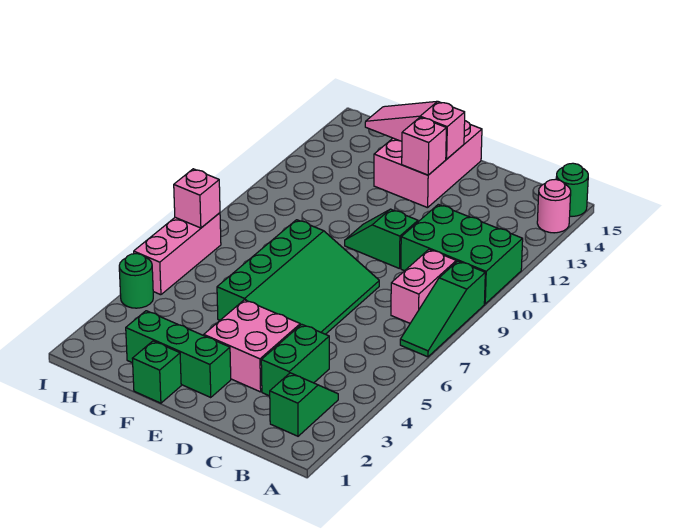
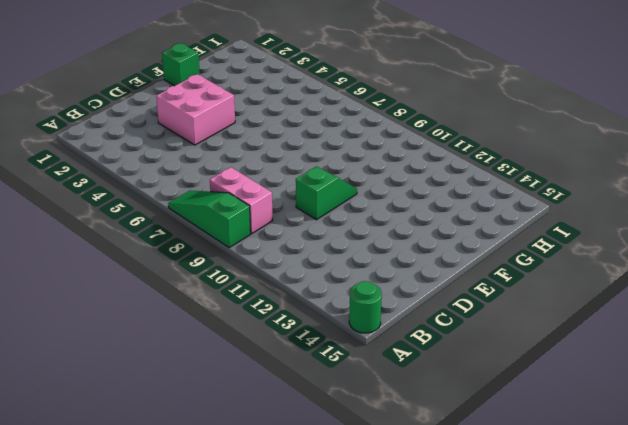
none -> green 2x3 brick [401,204,523,304]
none -> pink 1x1 round brick [537,179,571,233]
none -> green 1x2 slope [270,373,338,436]

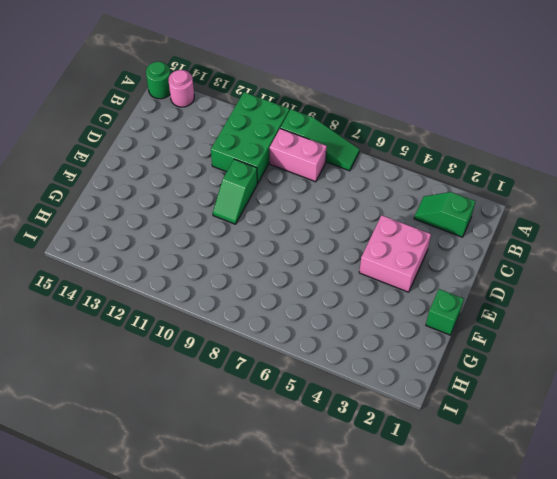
none -> green 1x2 brick [261,324,329,396]
none -> green 3x4 slope [217,220,379,334]
none -> green 1x3 brick [126,311,231,398]

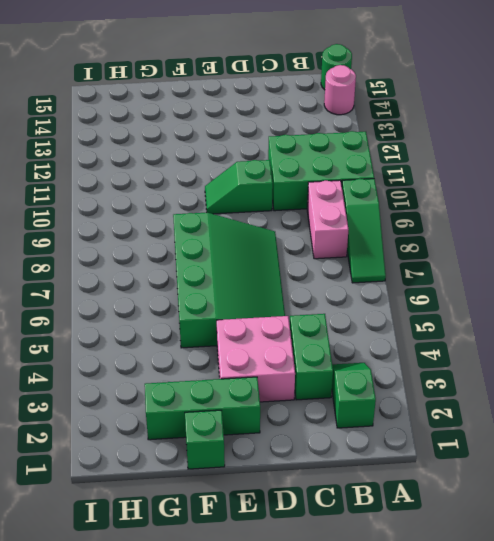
none -> pink 2x3 brick [374,121,482,208]
none -> green 1x1 round brick [119,254,153,308]
none -> pink 1x3 brick [134,213,221,295]

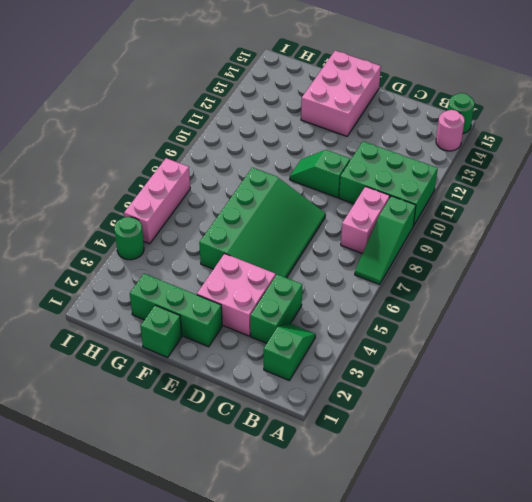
none -> pink 1x1 brick [402,117,446,175]
none -> pink 1x3 slope [365,101,465,159]
none -> pink 1x1 brick [174,169,220,228]

